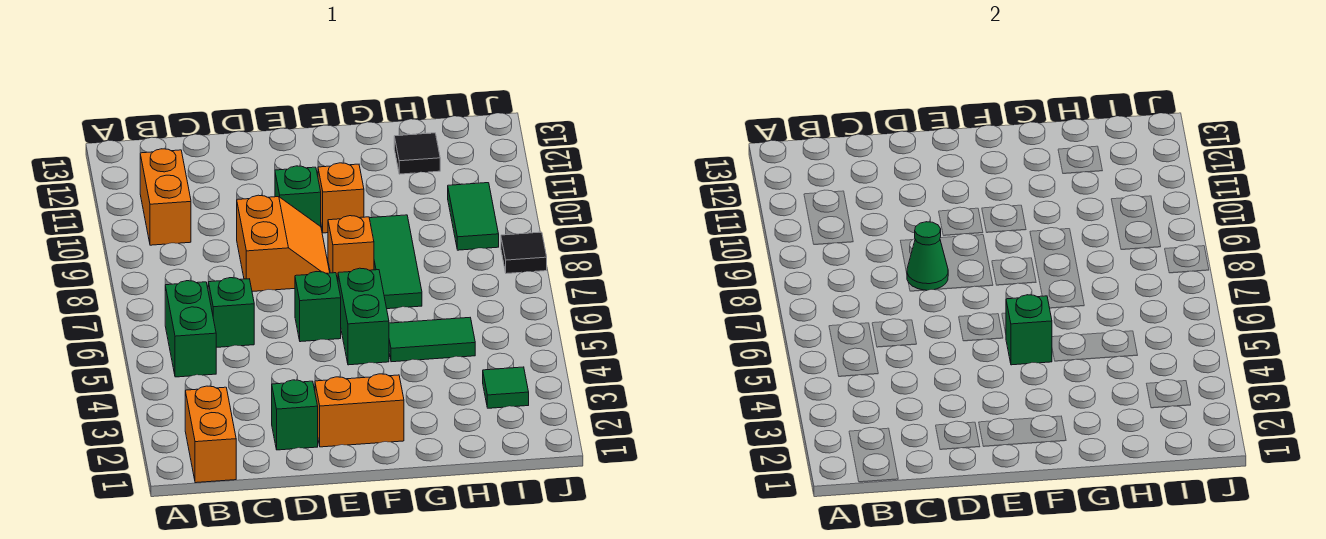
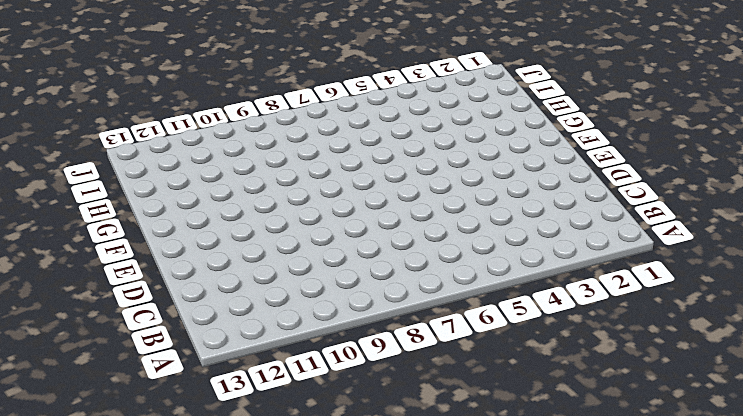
none -> orange 1x2 brick [185,386,236,483]
none -> green 1x2 brick [165,281,216,377]
none -> orange 1x2 brick [140,149,191,245]

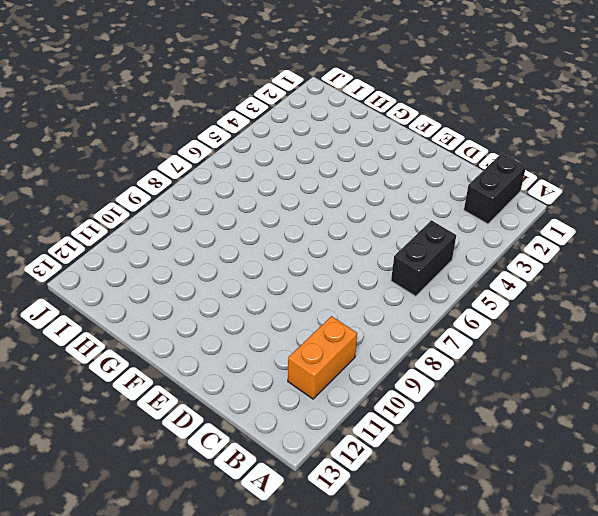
black 1x2 brick [464,153,526,224] -> orange 1x2 brick [185,386,236,483]
black 1x2 brick [391,220,456,296] -> green 1x2 brick [165,281,216,377]
none -> green 1x1 brick [208,278,254,347]
none -> green 1x1 brick [272,380,318,450]
none -> orange 2x2 slope [237,195,330,292]

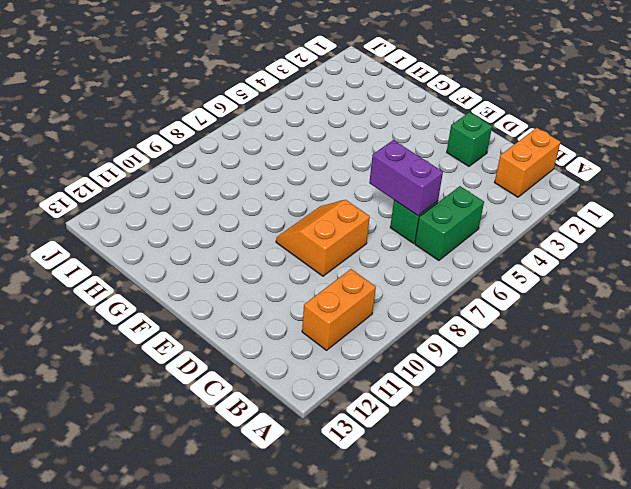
purple 1x2 brick [369,140,443,216] -> none
none -> orange 1x2 brick [315,374,404,447]
none -> green 1x1 brick [295,272,341,342]
none -> green 1x1 brick [275,166,321,226]

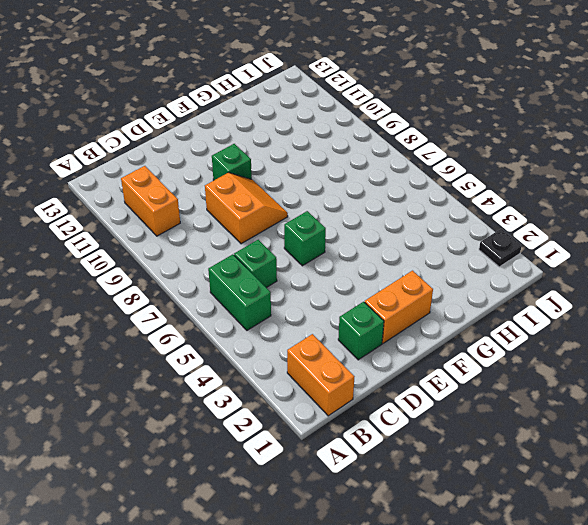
black 1x1 plate [479,229,522,267] -> none
none -> green 1x2 brick [338,268,389,365]
none -> orange 1x1 brick [328,216,374,281]
none -> orange 1x1 brick [318,163,364,233]

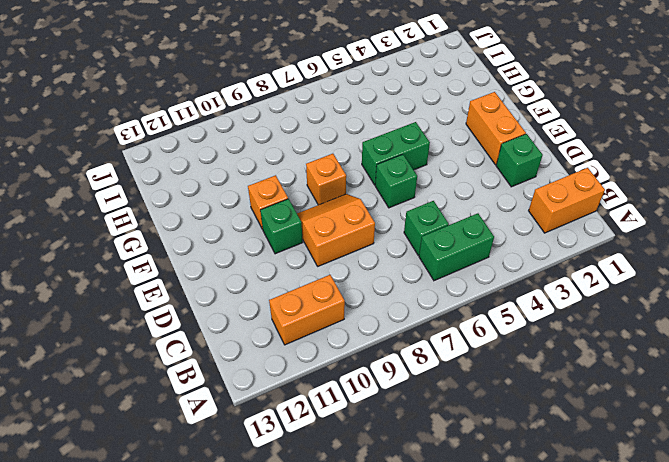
none -> green 1x2 tile [389,318,475,362]
none -> green 1x3 tile [369,215,422,309]
none -> black 1x1 tile [394,133,440,174]

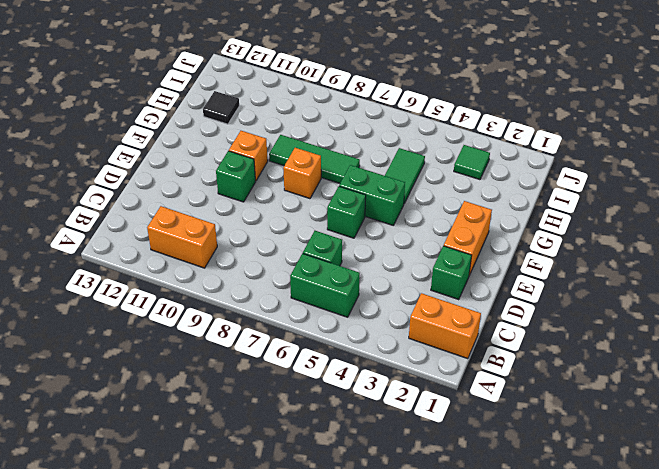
none -> orange 2x2 slope [237,195,330,292]
none -> green 1x2 tile [448,183,499,250]
none -> black 1x1 tile [501,232,547,274]

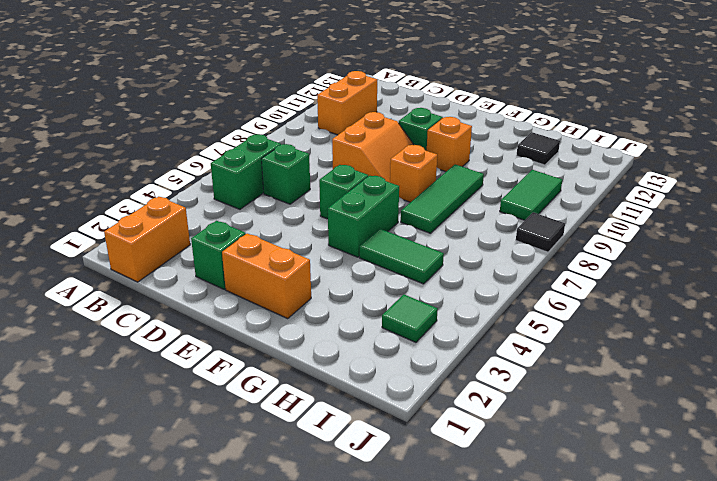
none -> green 1x1 cone [907,222,948,290]
none -> green 1x1 brick [1006,295,1052,365]

